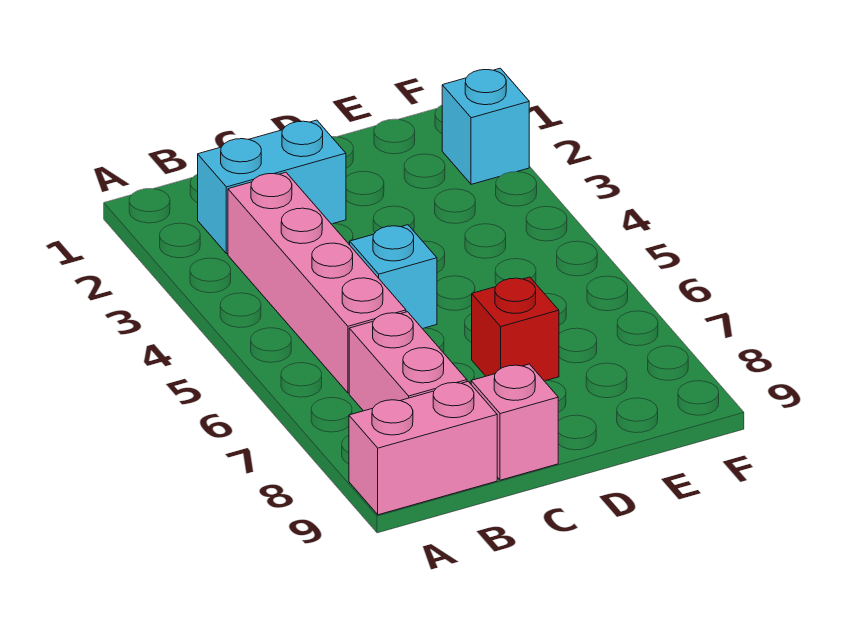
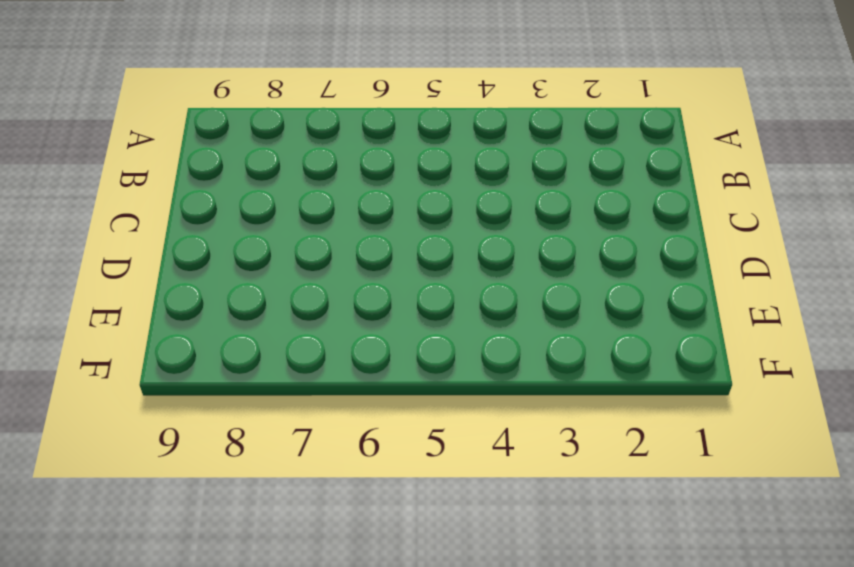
none -> pink 1x2 brick [349,382,497,515]
none -> cyan 1x2 brick [198,120,346,254]

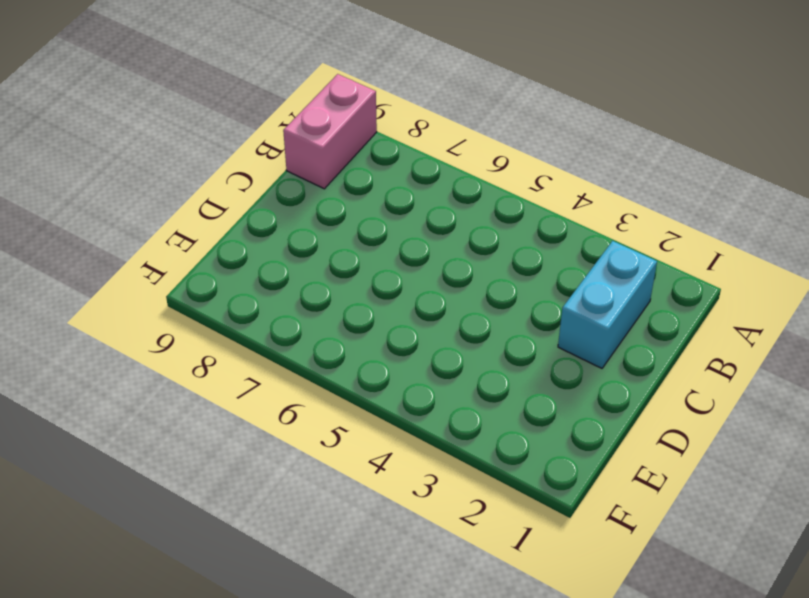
none -> pink 1x4 brick [228,172,406,393]
none -> pink 1x2 brick [349,312,467,411]

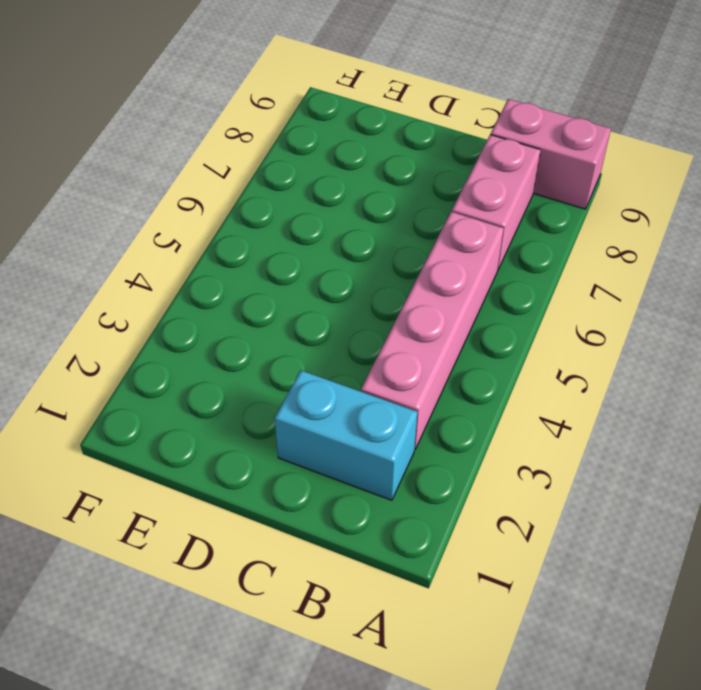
none -> cyan 1x1 brick [350,225,437,328]
none -> pink 1x1 brick [471,364,558,480]

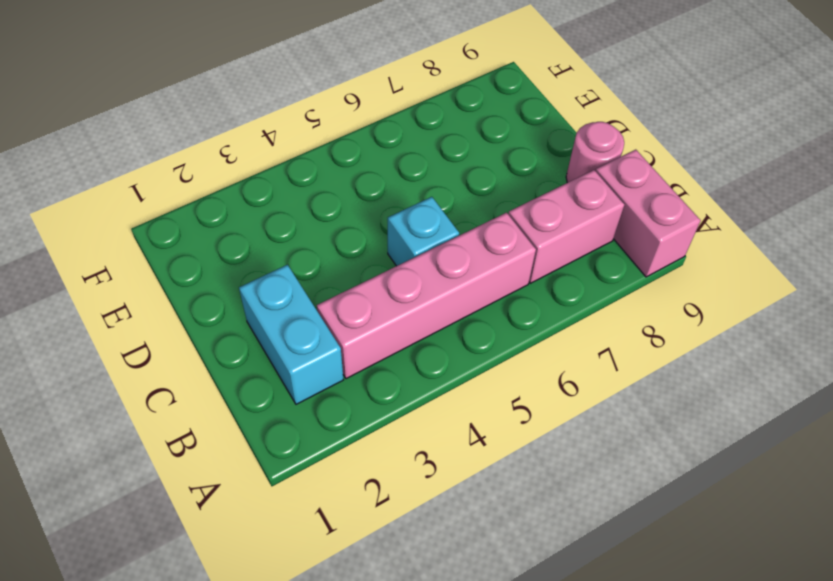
pink 1x1 round brick [566,122,624,183] -> pink 1x1 brick [471,364,558,480]
none -> red 1x1 brick [472,277,559,381]
none -> cyan 1x1 brick [442,68,529,184]

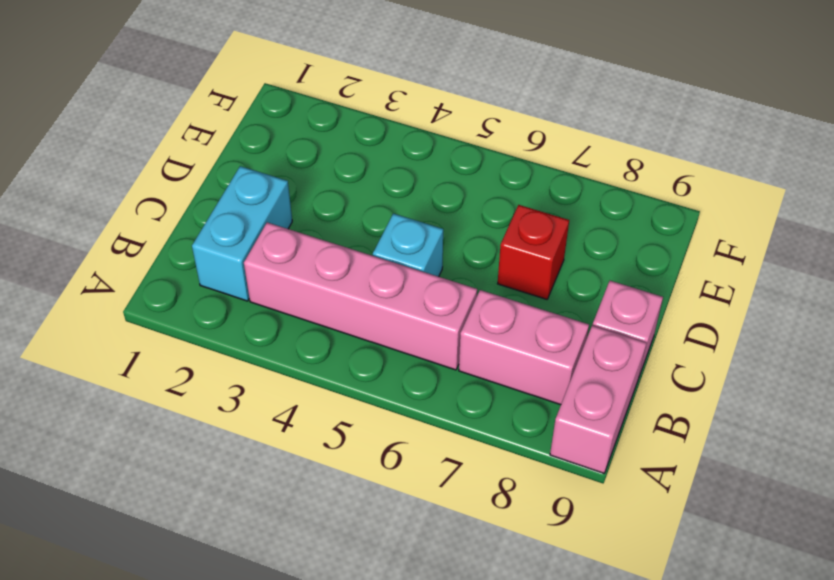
none -> cyan 1x1 brick [442,68,529,184]

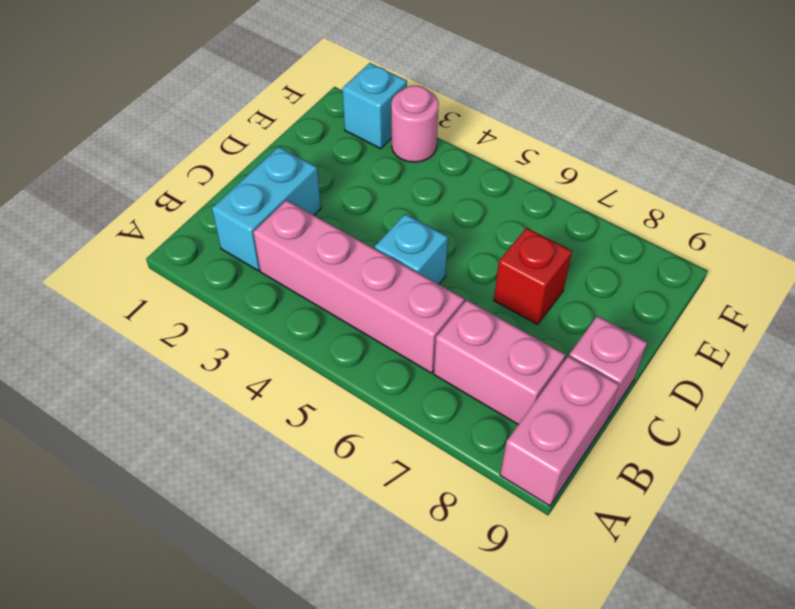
pink 1x1 round brick [391,86,439,162] -> none

